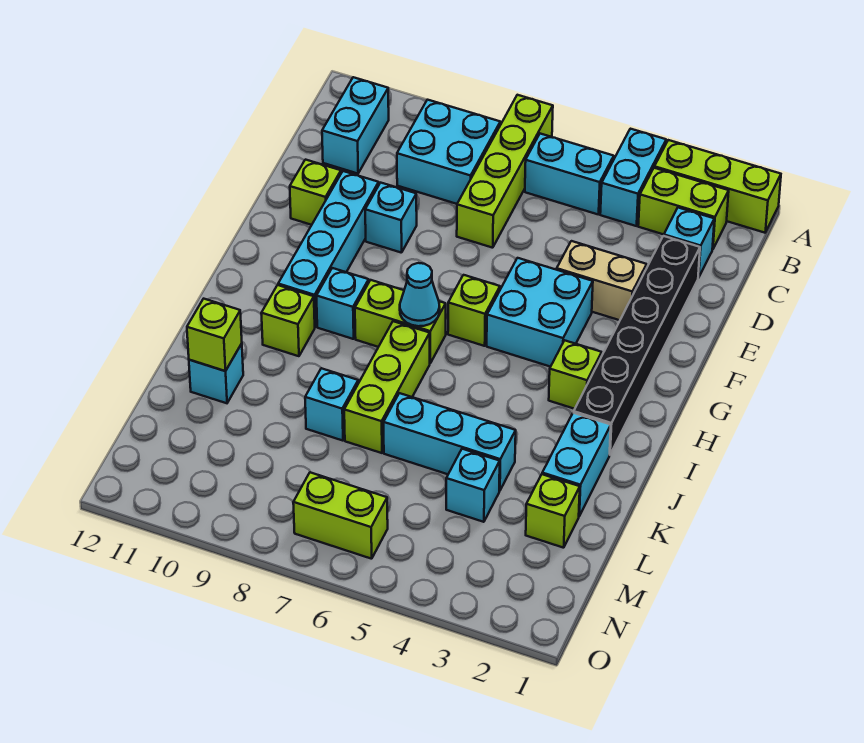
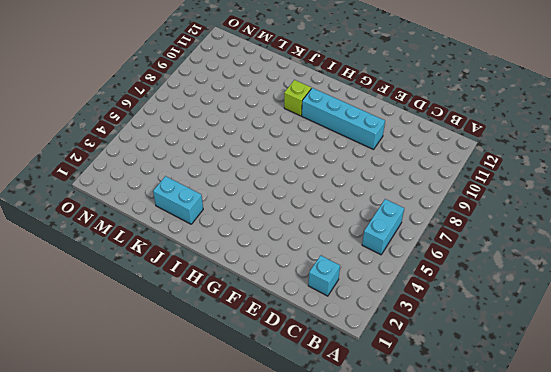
none -> lime 1x3 brick [654,140,781,233]
none -> cyan 1x2 brick [600,129,666,226]
none -> lime 1x4 brick [457,95,553,248]

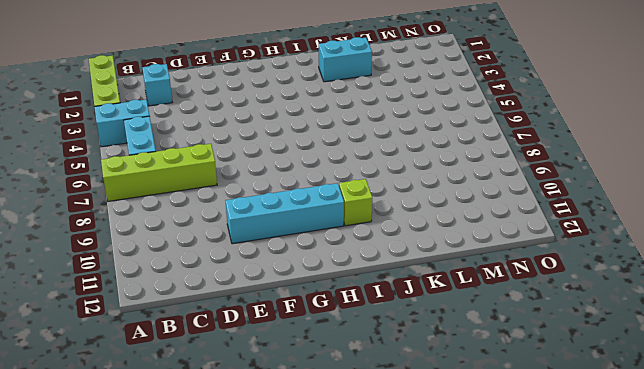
none -> lime 1x2 brick [638,168,729,249]
none -> cyan 2x2 brick [397,100,500,204]
none -> cyan 1x2 brick [322,77,389,174]

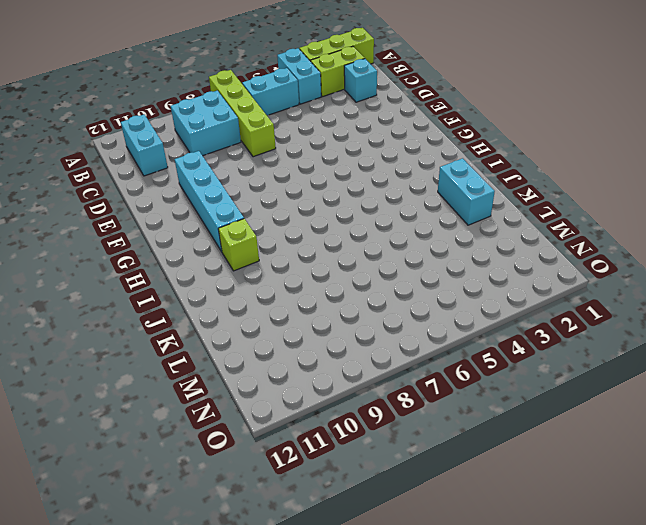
none -> black 1x6 brick [574,236,700,454]
none -> tan 1x2 brick [557,241,647,320]
none -> cyan 1x1 brick [365,183,417,253]

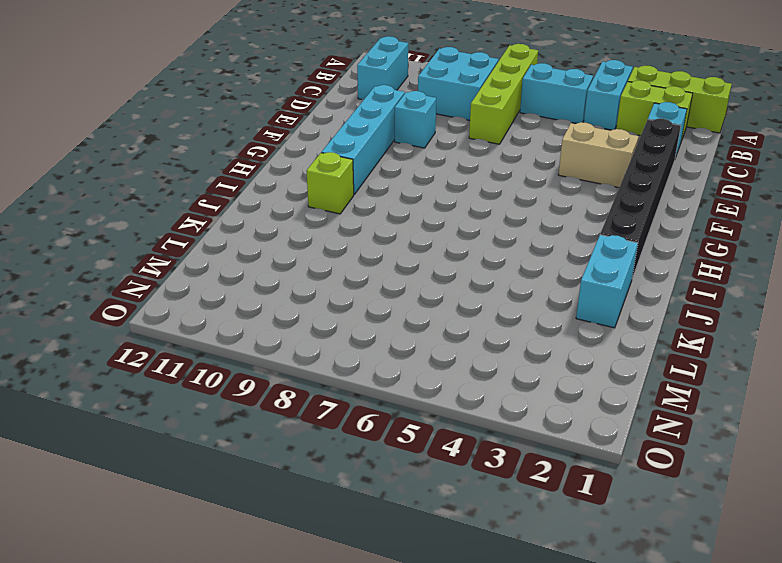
none -> lime 1x1 brick [290,160,341,225]
none -> cyan 2x2 brick [487,258,593,367]
none -> lime 1x1 brick [448,275,500,346]

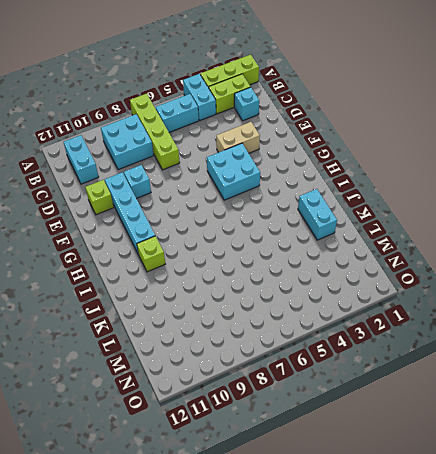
none -> black 1x6 brick [574,236,700,454]
none -> lime 1x1 brick [448,275,500,346]
none -> lime 1x1 brick [549,340,602,409]

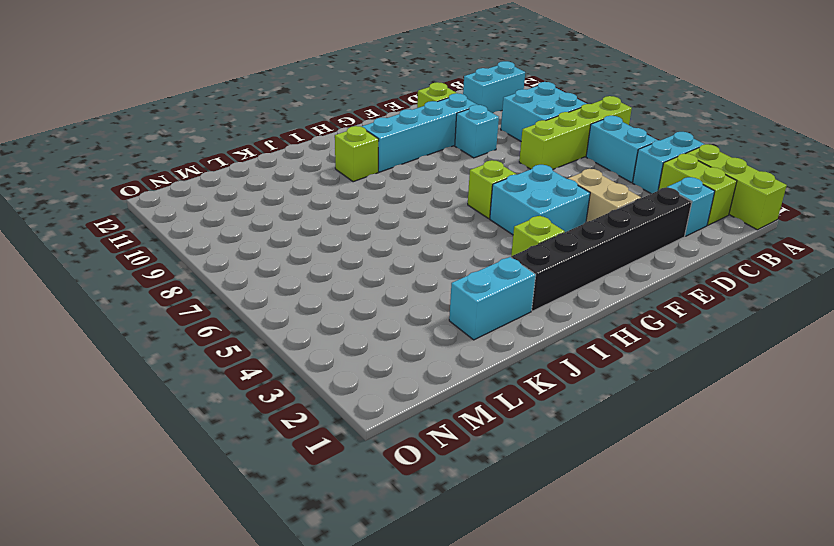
none -> lime 1x2 brick [355,280,446,363]
none -> cyan 1x1 brick [317,268,369,339]
none -> lime 1x3 brick [344,321,430,453]

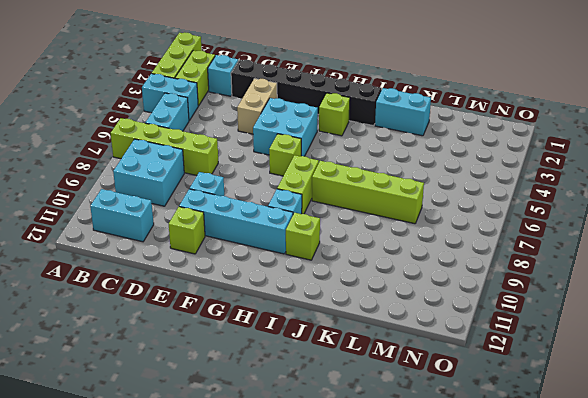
lime 1x4 brick [312,161,424,224] -> lime 1x3 brick [344,321,430,453]
none -> cyan 1x3 brick [384,393,516,491]
none -> cyan 1x1 brick [305,368,358,441]
none -> cyan 1x1 brick [189,343,243,403]

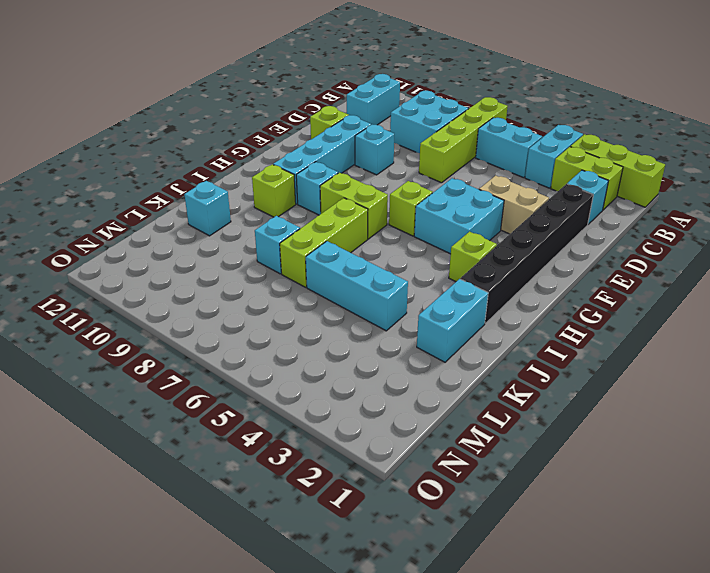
none -> lime 1x1 brick [526,474,580,548]
none -> cyan 1x1 brick [446,449,500,522]
none -> lime 1x2 brick [293,472,388,559]

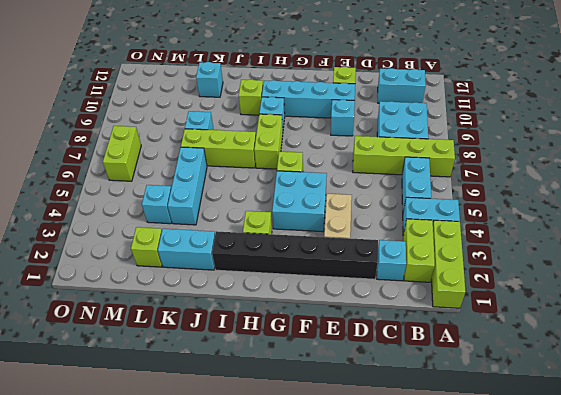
none -> cyan 1x1 cone [400,263,440,326]
none -> lime 1x1 brick [187,299,242,371]

